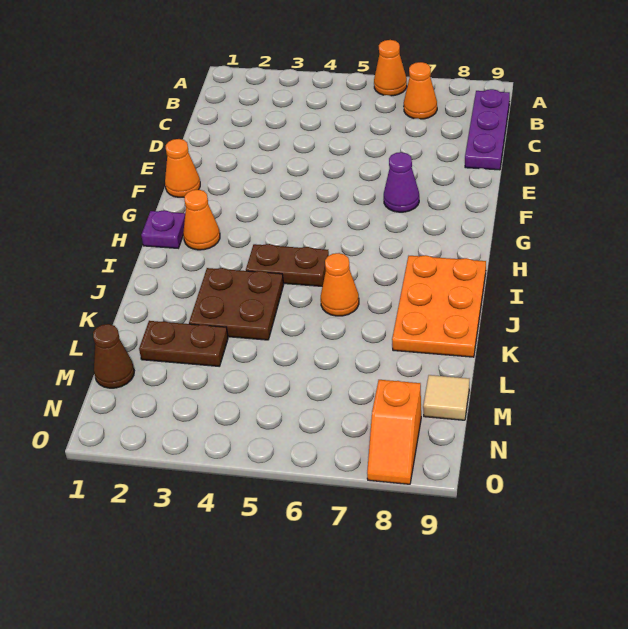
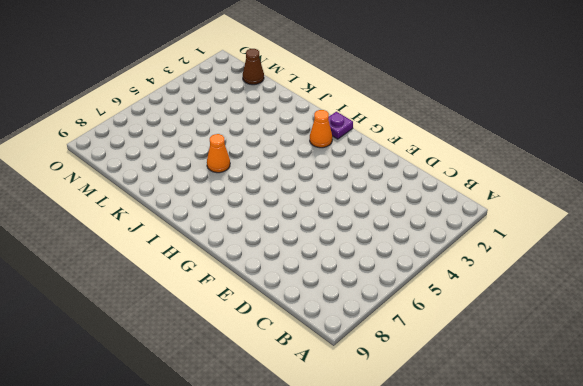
none -> orange 1x1 cone [374,40,407,96]
none -> orange 1x1 cone [404,62,437,119]
none -> purple 1x3 plate [465,89,510,170]

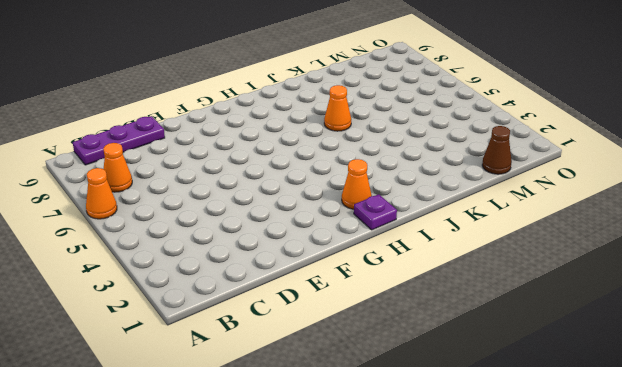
none -> orange 1x1 cone [165,139,200,197]
none -> purple 1x1 cone [384,152,419,212]
none -> brown 1x2 plate [246,244,329,286]

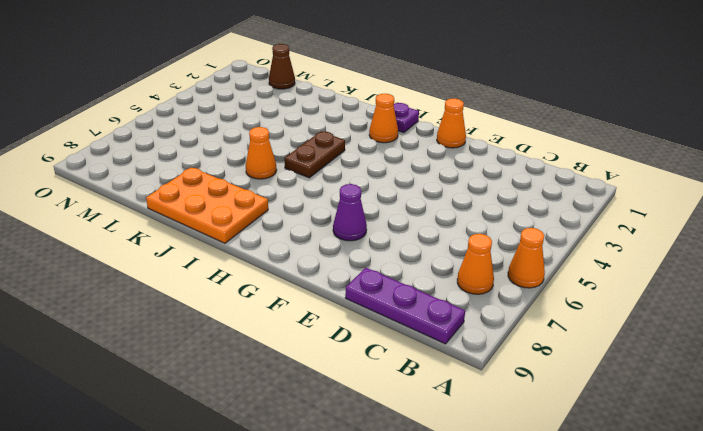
none -> brown 2x2 plate [189,268,284,340]
none -> brown 1x2 plate [139,321,228,366]
none -> tan 1x1 tile [423,375,469,420]

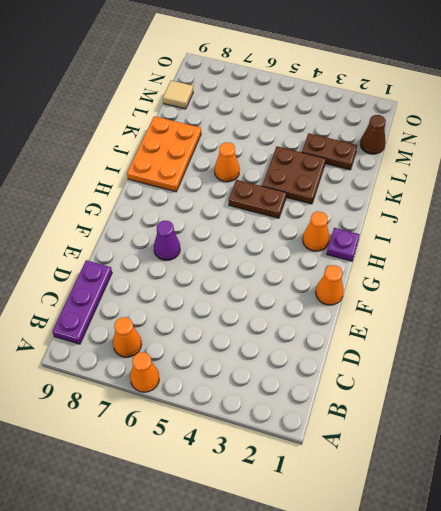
none -> orange 1x2 slope [367,380,421,484]

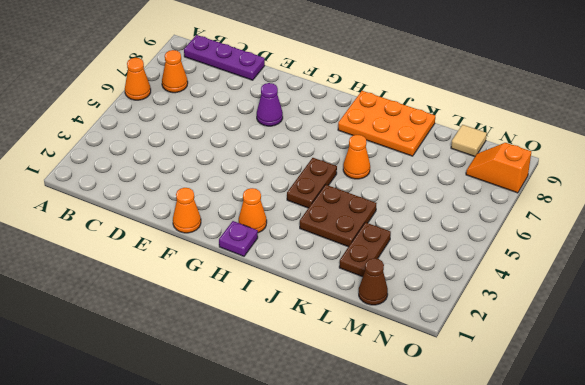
orange 1x2 slope [466,143,531,193] -> orange 1x2 slope turned to [367,380,421,484]

